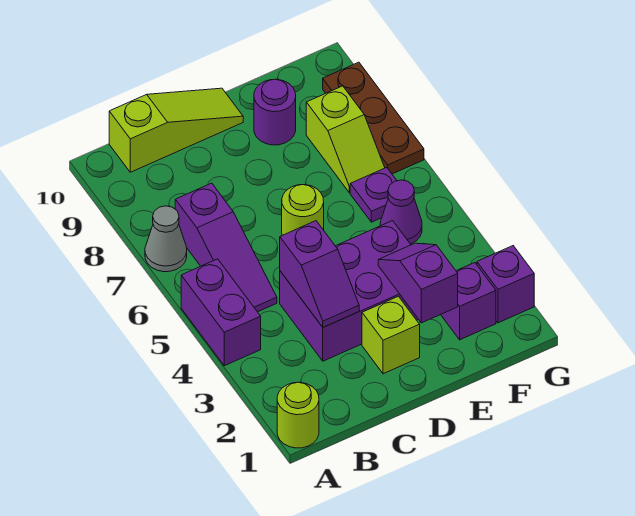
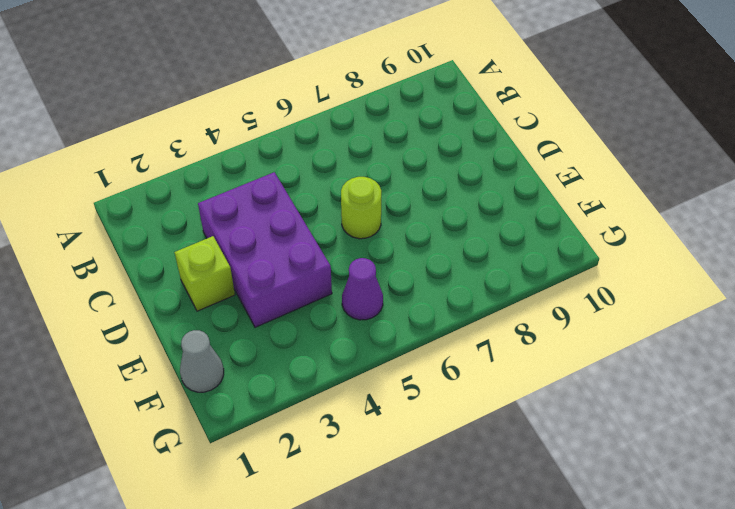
grey 1x1 cone [180,330,224,392] -> grey 1x1 cone moved to [145,206,187,272]
none -> lime 1x1 round brick [277,382,319,448]
none -> purple 1x2 brick [181,259,261,366]
none -> purple 1x3 slope [175,183,277,312]

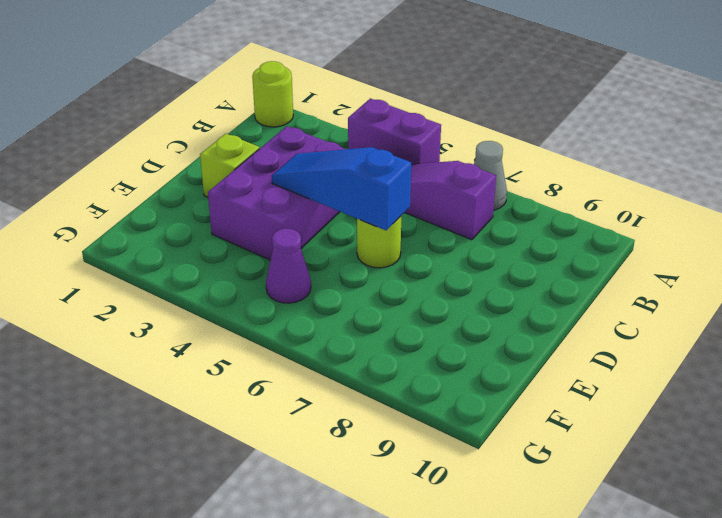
blue 1x3 slope [272,147,411,230] -> none
none -> lime 1x3 slope [109,88,243,172]
none -> purple 1x1 round brick [254,79,296,145]
none -> purple 1x1 brick [441,263,496,340]

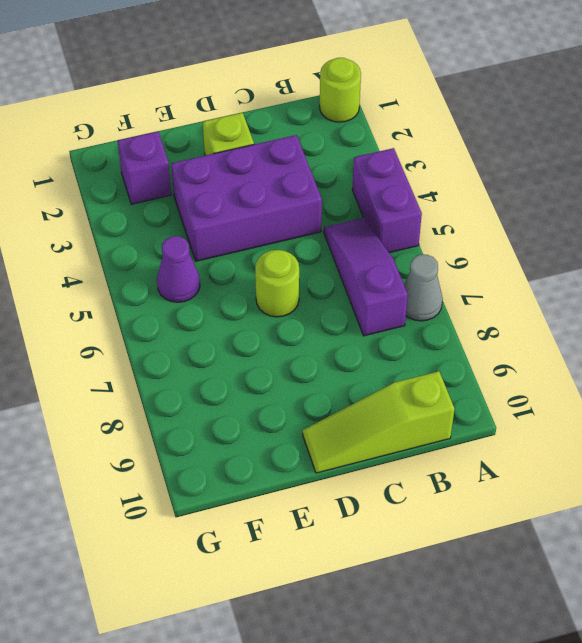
none -> purple 1x1 round brick [254,79,296,145]
none -> purple 1x1 plate [350,167,397,222]
none -> lime 1x2 slope [306,86,385,193]

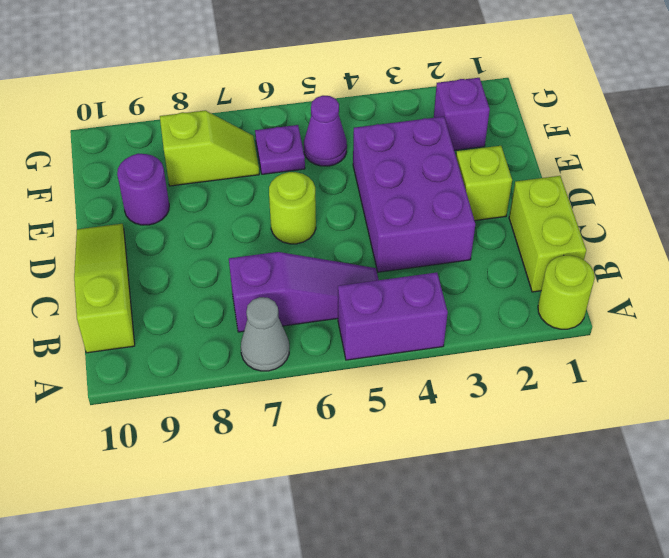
lime 1x2 brick [509,176,586,292] -> none
none -> purple 1x1 brick [477,246,534,323]
none -> brown 1x3 plate [323,62,424,174]
none -> purple 1x2 slope [280,221,359,327]

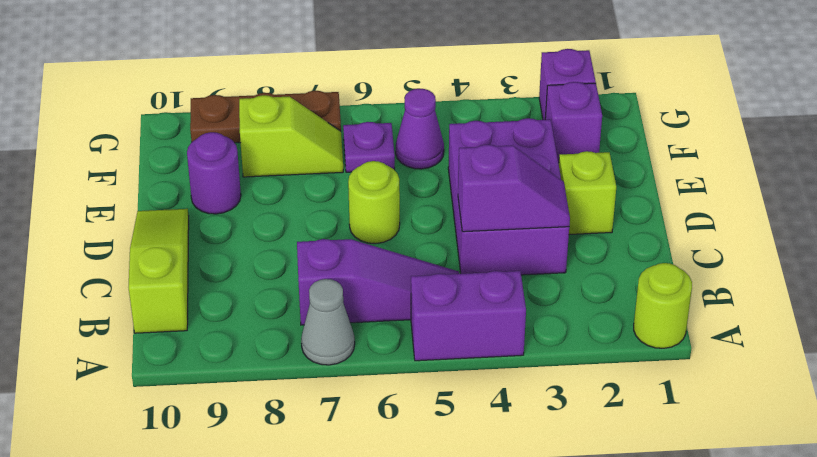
none -> purple 1x2 slope [378,243,458,323]

